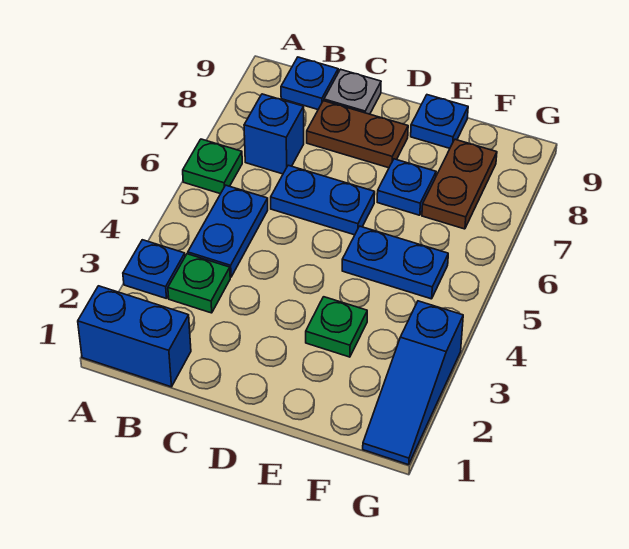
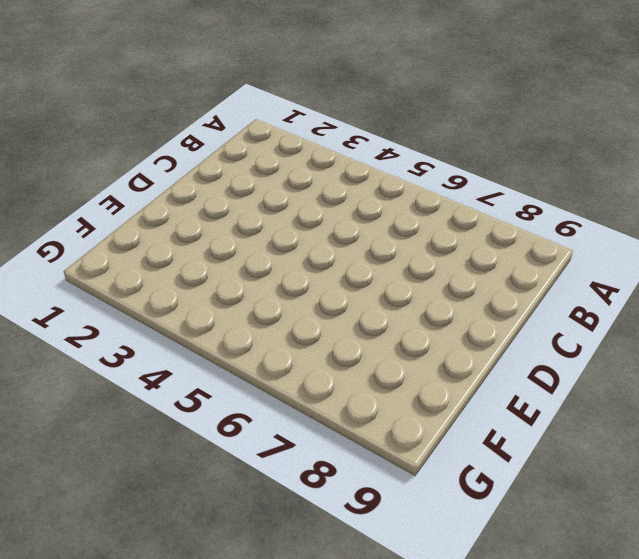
none -> blue 1x2 brick [78,286,191,387]
none -> blue 1x1 plate [123,240,185,299]
none -> green 1x1 plate [183,139,242,194]

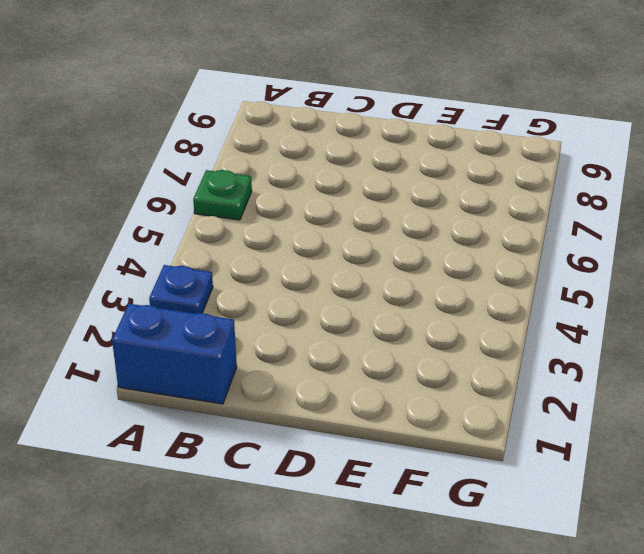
none -> green 1x1 plate [168,254,230,313]
none -> blue 1x2 plate [188,185,268,277]
none -> blue 1x1 brick [244,94,304,174]

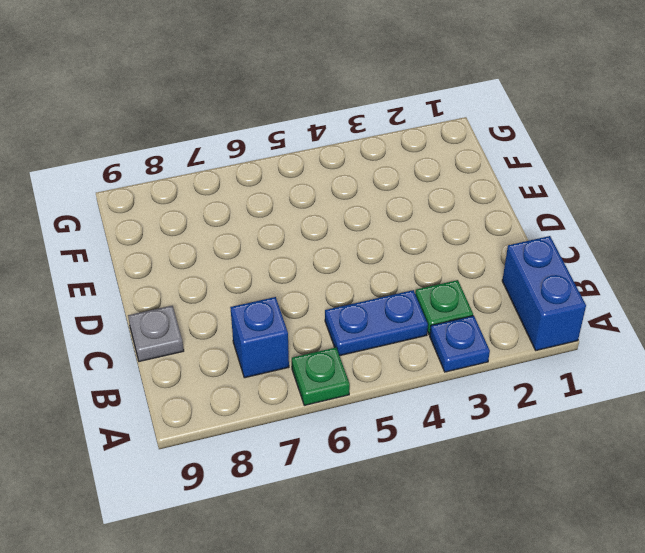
none -> blue 1x1 plate [281,57,338,109]
none -> blue 1x2 plate [271,165,375,235]
none -> brown 1x2 plate [307,101,408,168]

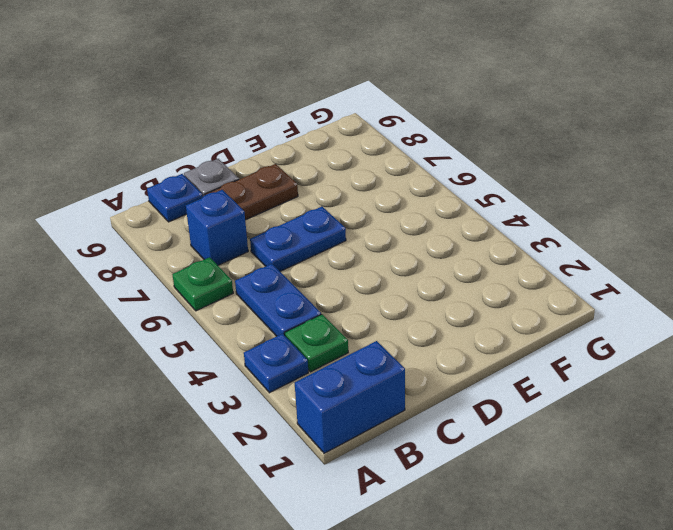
none -> green 1x1 plate [306,297,367,357]
none -> blue 1x2 plate [342,226,448,299]
none -> blue 1x1 plate [377,159,436,215]

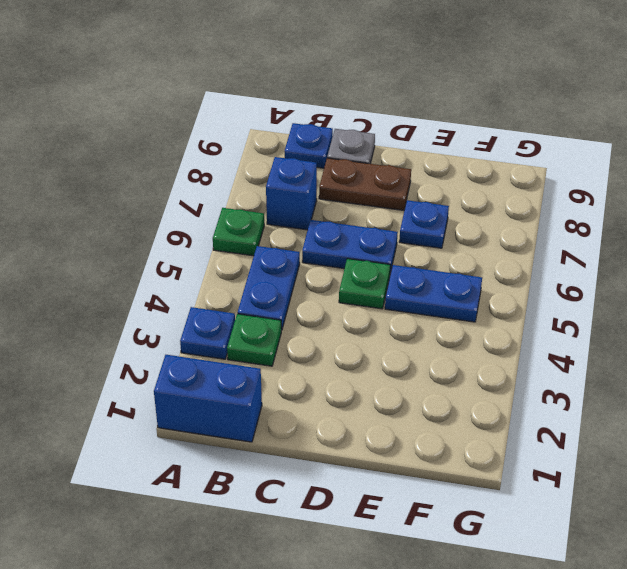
green 1x1 plate [339,259,390,309] -> green 1x1 plate moved to [306,297,367,357]
none -> blue 1x1 plate [411,95,468,148]
none -> brown 1x2 plate [422,139,497,229]
none -> blue 1x3 slope [363,301,463,465]

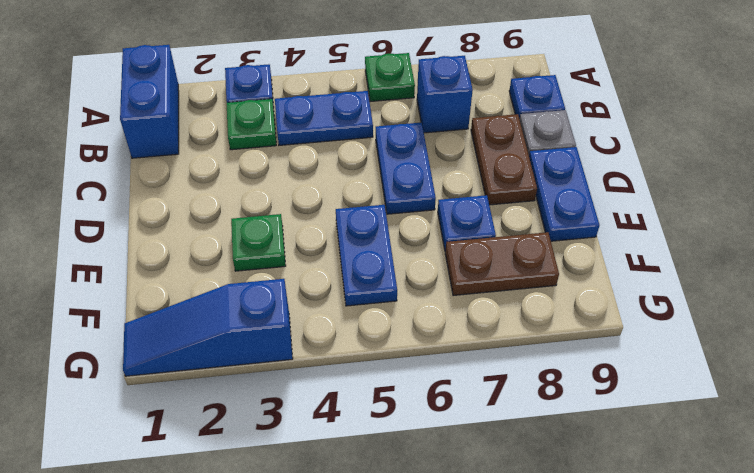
blue 1x2 plate [529,147,599,241] -> blue 1x1 plate [411,95,468,148]

